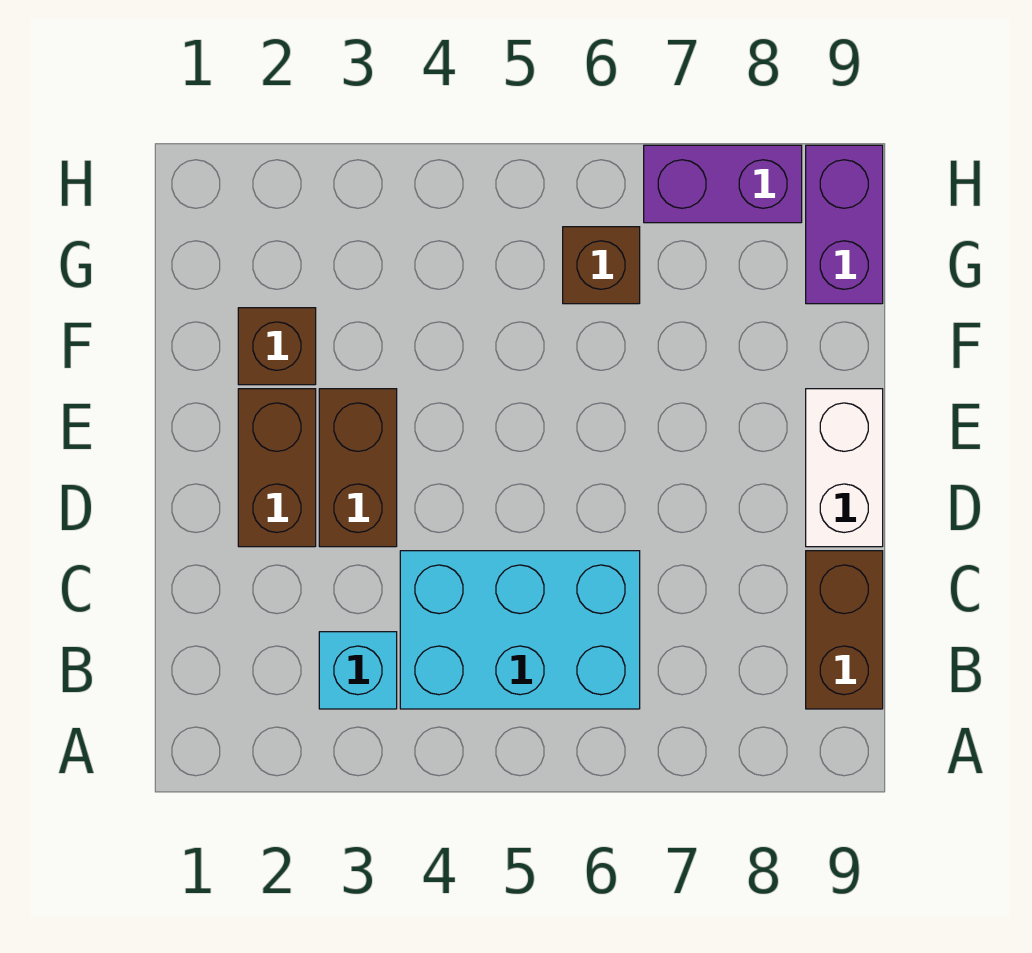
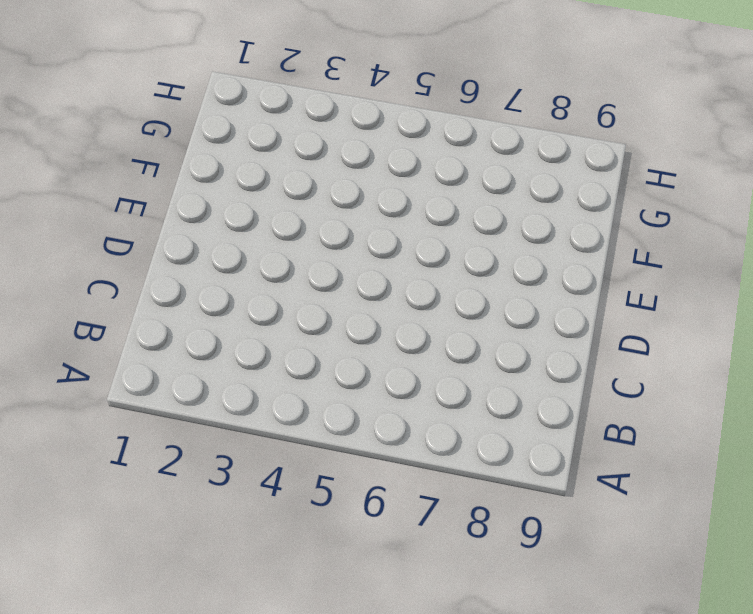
none -> cyan 1x1 brick [319,632,397,709]
none -> cyan 2x3 brick [400,551,640,709]

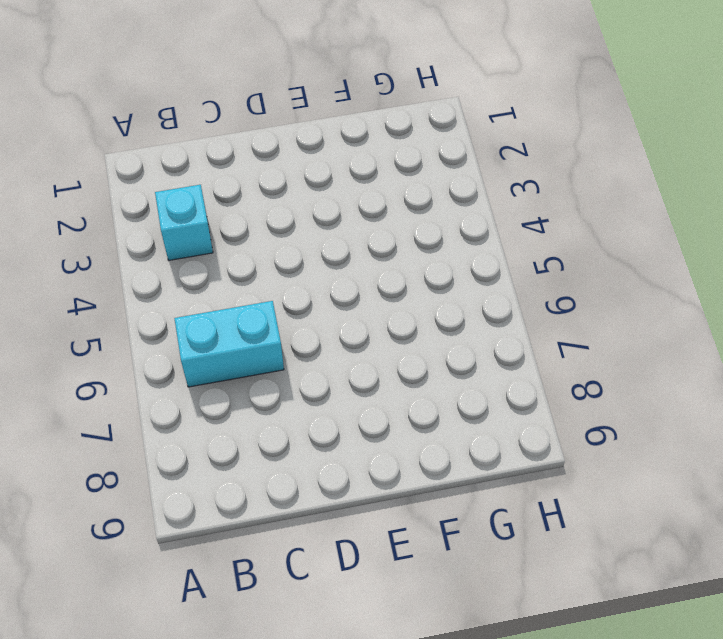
cyan 1x2 brick [174,301,284,387] -> cyan 2x3 brick [400,551,640,709]
none -> brown 1x2 brick [806,551,883,709]
none -> brown 1x2 brick [238,389,316,547]

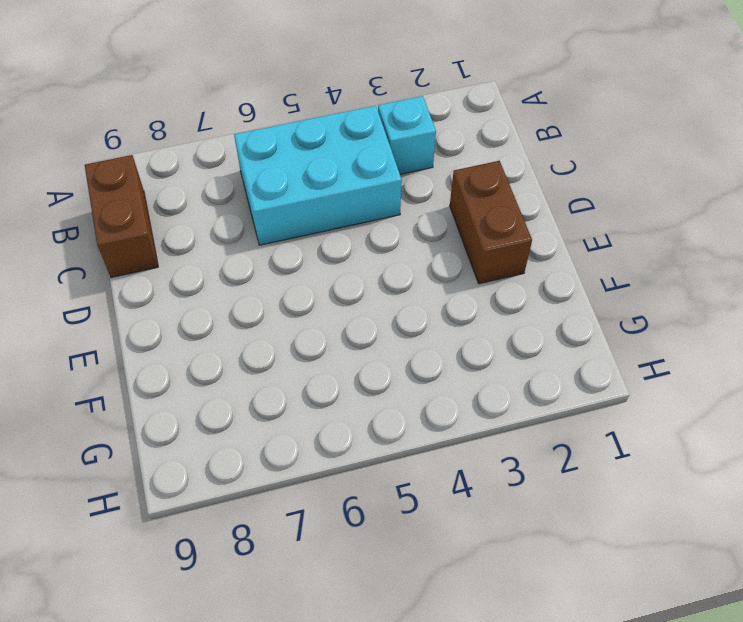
none -> brown 1x2 brick [319,389,397,547]
none -> white 1x2 brick [806,389,883,547]

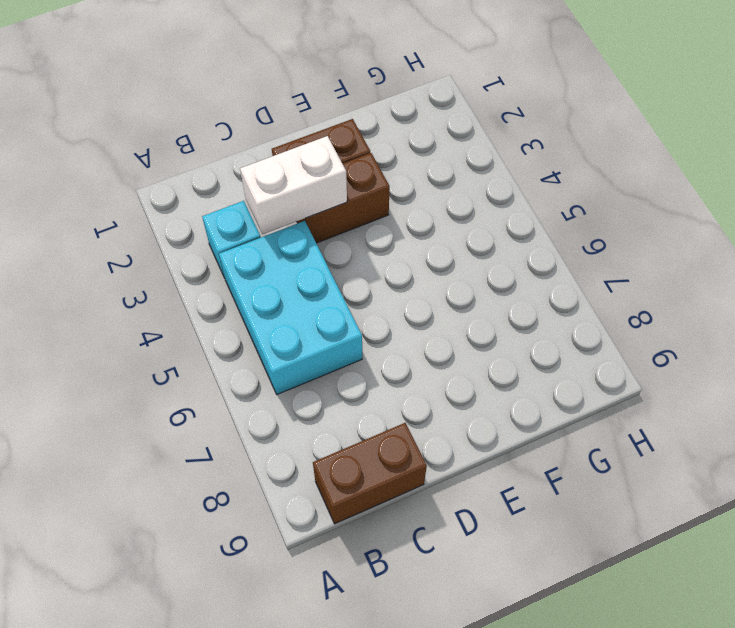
white 1x2 brick [240,136,347,234] -> white 1x2 brick moved to [806,389,883,547]
none -> brown 1x1 brick [238,308,316,385]
none -> brown 1x1 brick [563,227,640,304]

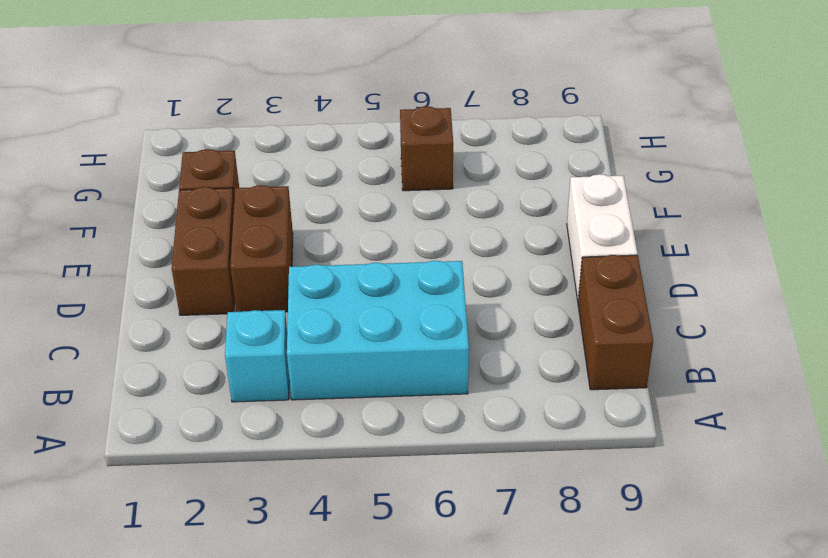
none -> purple 1x2 brick [806,145,883,304]
none -> purple 1x2 brick [644,145,802,223]

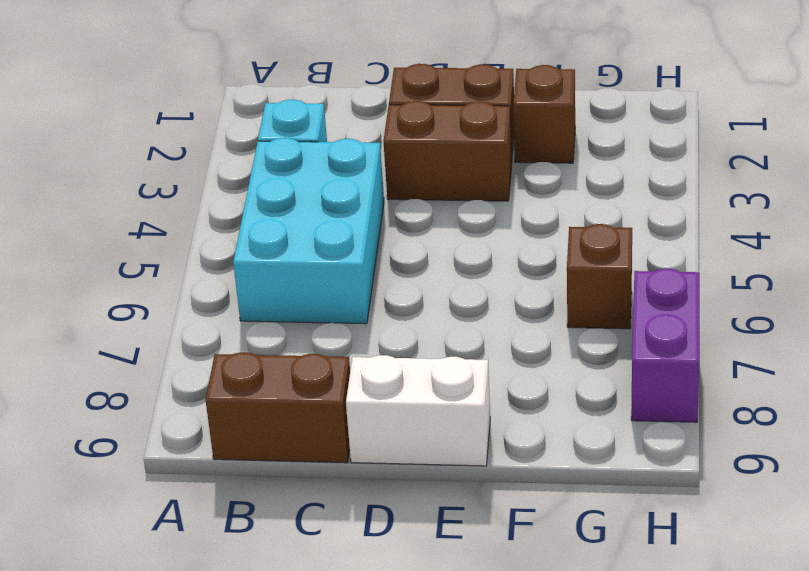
none -> purple 1x2 brick [806,145,883,304]

